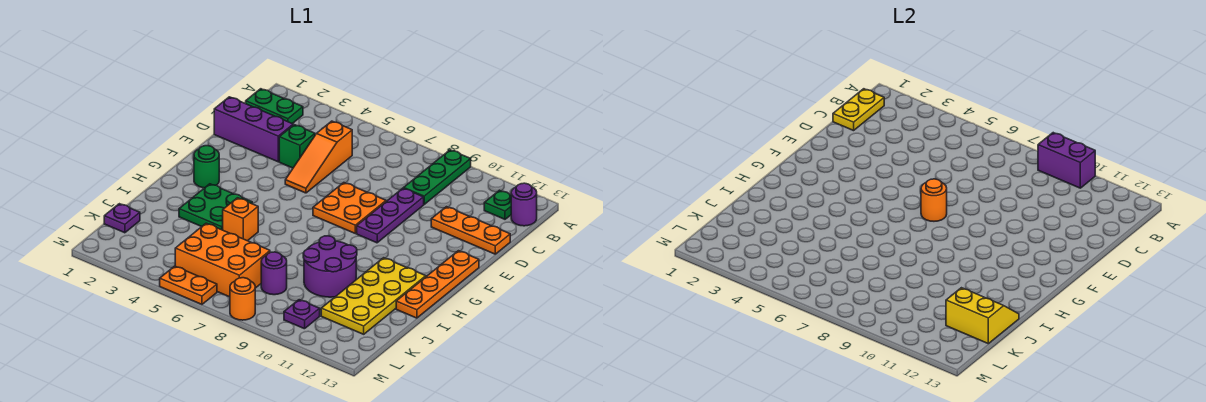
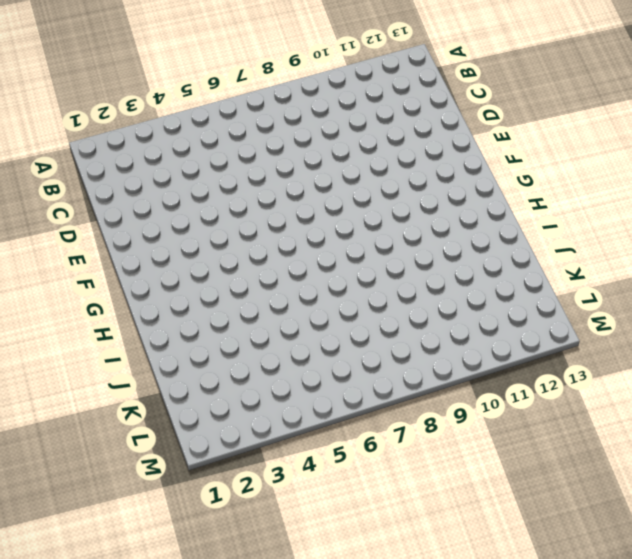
none -> green 1x3 plate [404,150,471,204]
none -> green 1x2 plate [246,89,303,124]
none -> green 1x1 plate [484,190,511,219]

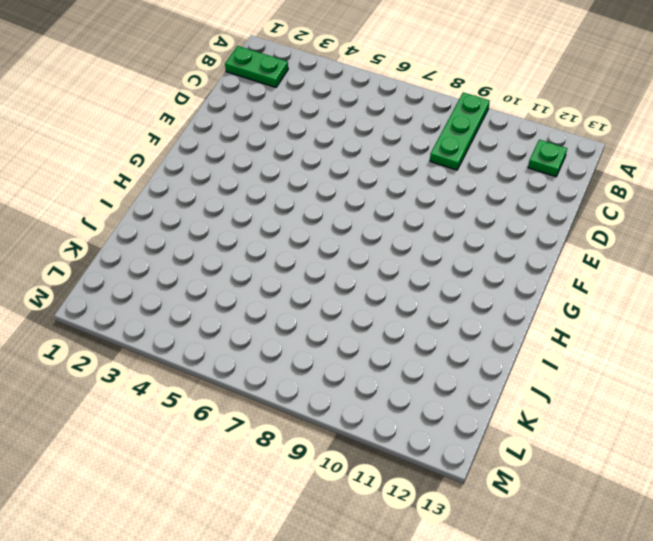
none -> purple 1x1 round brick [511,183,537,226]
none -> orange 1x3 slope [285,121,352,193]
none -> purple 1x3 brick [214,97,293,162]

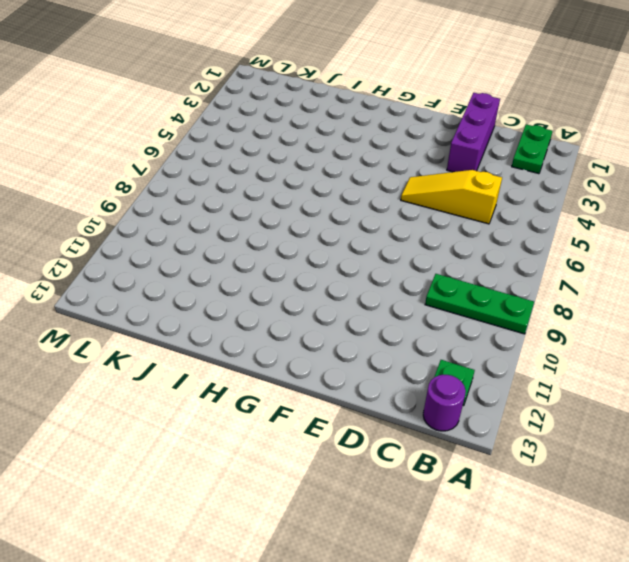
yellow 1x3 slope [401,170,502,224] -> orange 1x3 slope [285,121,352,193]
none -> green 1x1 brick [279,125,315,168]
none -> purple 1x3 plate [357,188,424,243]
none -> orange 1x3 plate [431,207,510,254]

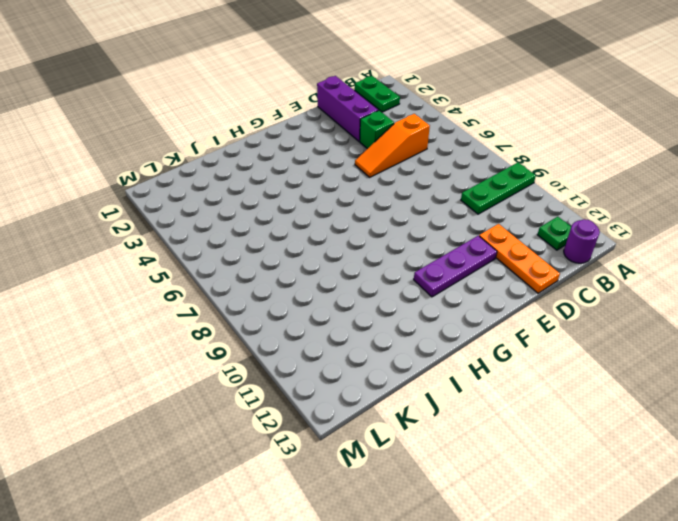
purple 1x3 plate [414,236,497,297] -> purple 1x3 plate moved to [357,188,424,243]
none -> orange 2x2 plate [313,183,386,233]
none -> orange 1x4 plate [396,251,479,318]
none -> green 1x1 round brick [194,146,219,188]

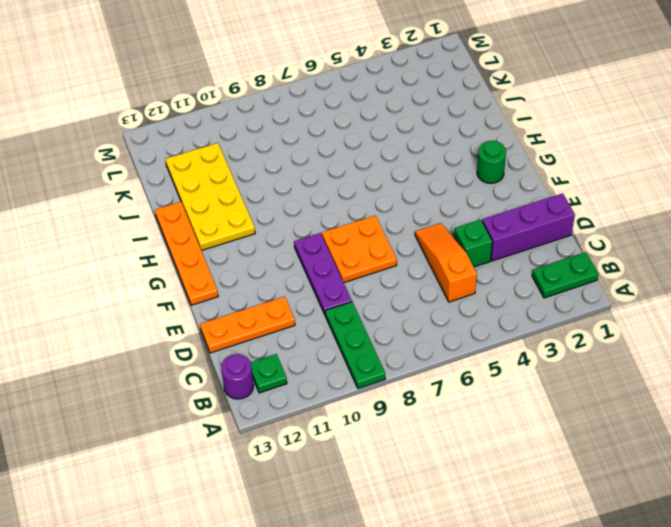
none -> green 2x2 plate [179,184,252,230]
none -> orange 1x1 brick [223,198,258,241]
none -> purple 2x2 round brick [303,236,357,297]

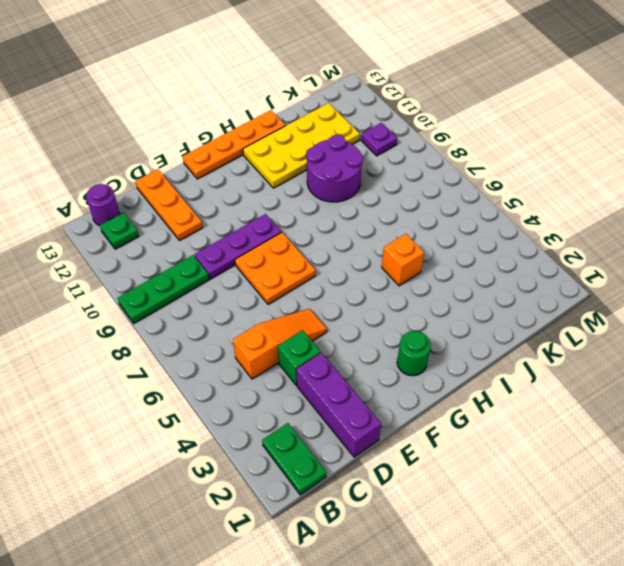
none -> green 2x2 plate [179,184,252,230]
none -> purple 1x1 plate [104,204,140,233]
none -> orange 2x3 brick [175,223,270,297]

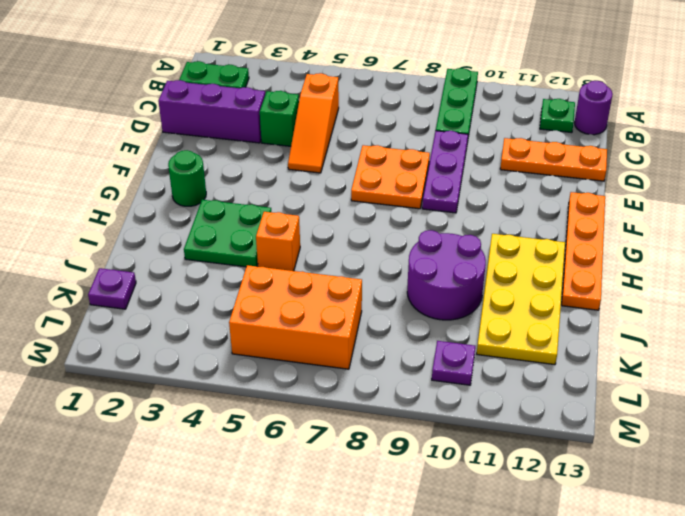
none -> purple 1x1 round brick [261,252,287,295]
none -> orange 1x2 plate [160,266,217,304]
none -> orange 1x1 round brick [230,278,255,320]

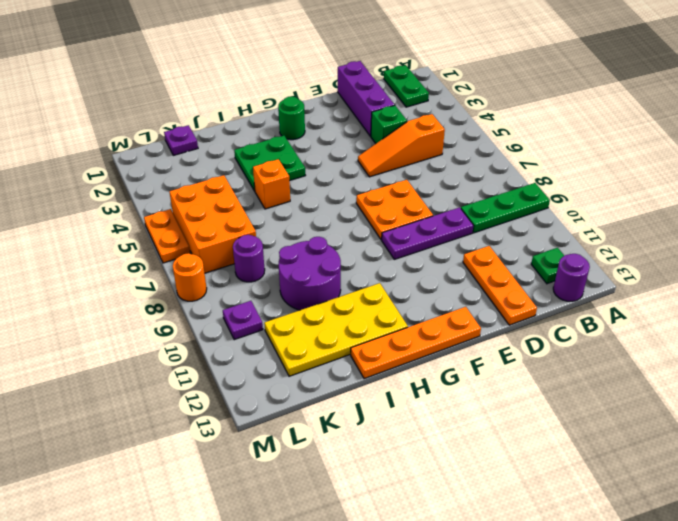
none -> purple 1x2 brick [1038,133,1095,188]
none -> yellow 1x2 plate [833,89,884,131]
none -> orange 1x1 round brick [921,179,947,221]

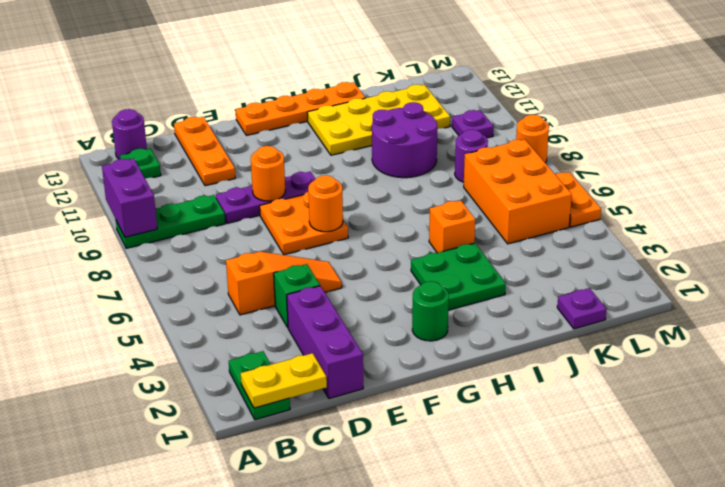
orange 1x1 round brick [251,146,285,201] -> none
none -> yellow 2x2 slope [946,288,1019,344]

